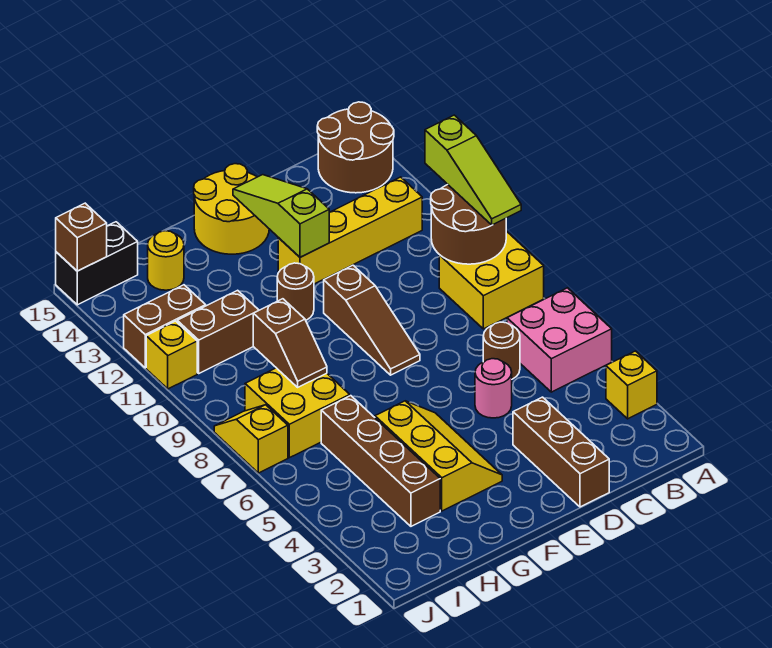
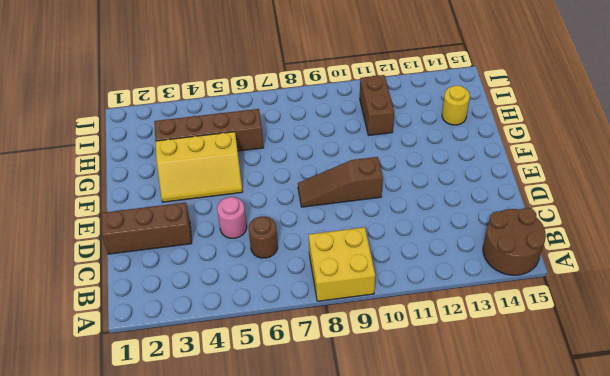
none -> yellow 1x1 brick [606,351,657,419]
none -> pink 2x2 brick [507,288,612,392]
none -> yellow 1x4 brick [278,177,422,284]

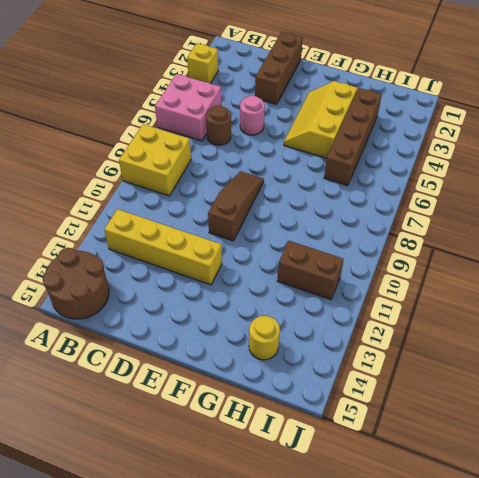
none -> yellow 2x2 round brick [194,164,269,254]
none -> brown 1x1 round brick [277,263,314,320]
none -> yellow 2x2 brick [245,368,350,458]

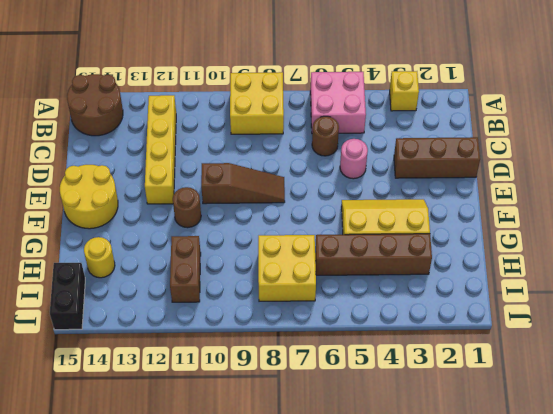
none -> brown 1x2 brick [124,285,206,368]
none -> yellow 1x2 slope [214,405,288,473]
none -> yellow 1x1 brick [146,321,197,389]

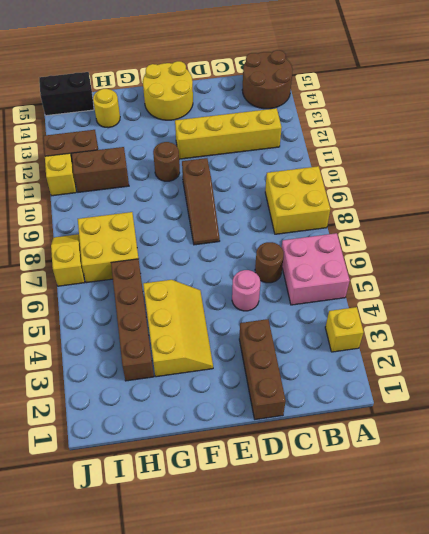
none -> brown 2x2 round brick [431,185,506,264]
none -> lime 1x3 slope [233,175,329,257]
none -> brown 1x2 slope [253,299,327,387]

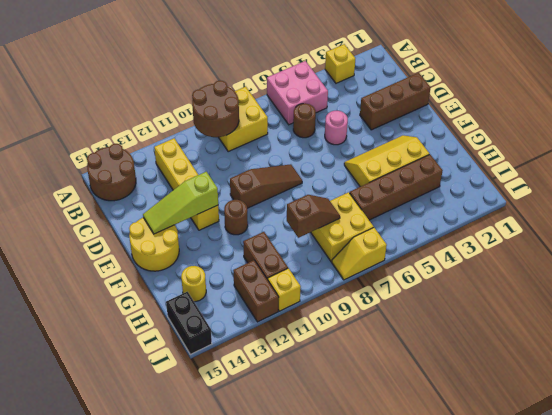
none -> brown 1x1 brick [56,203,107,271]
none -> lime 1x3 slope [425,115,521,225]

